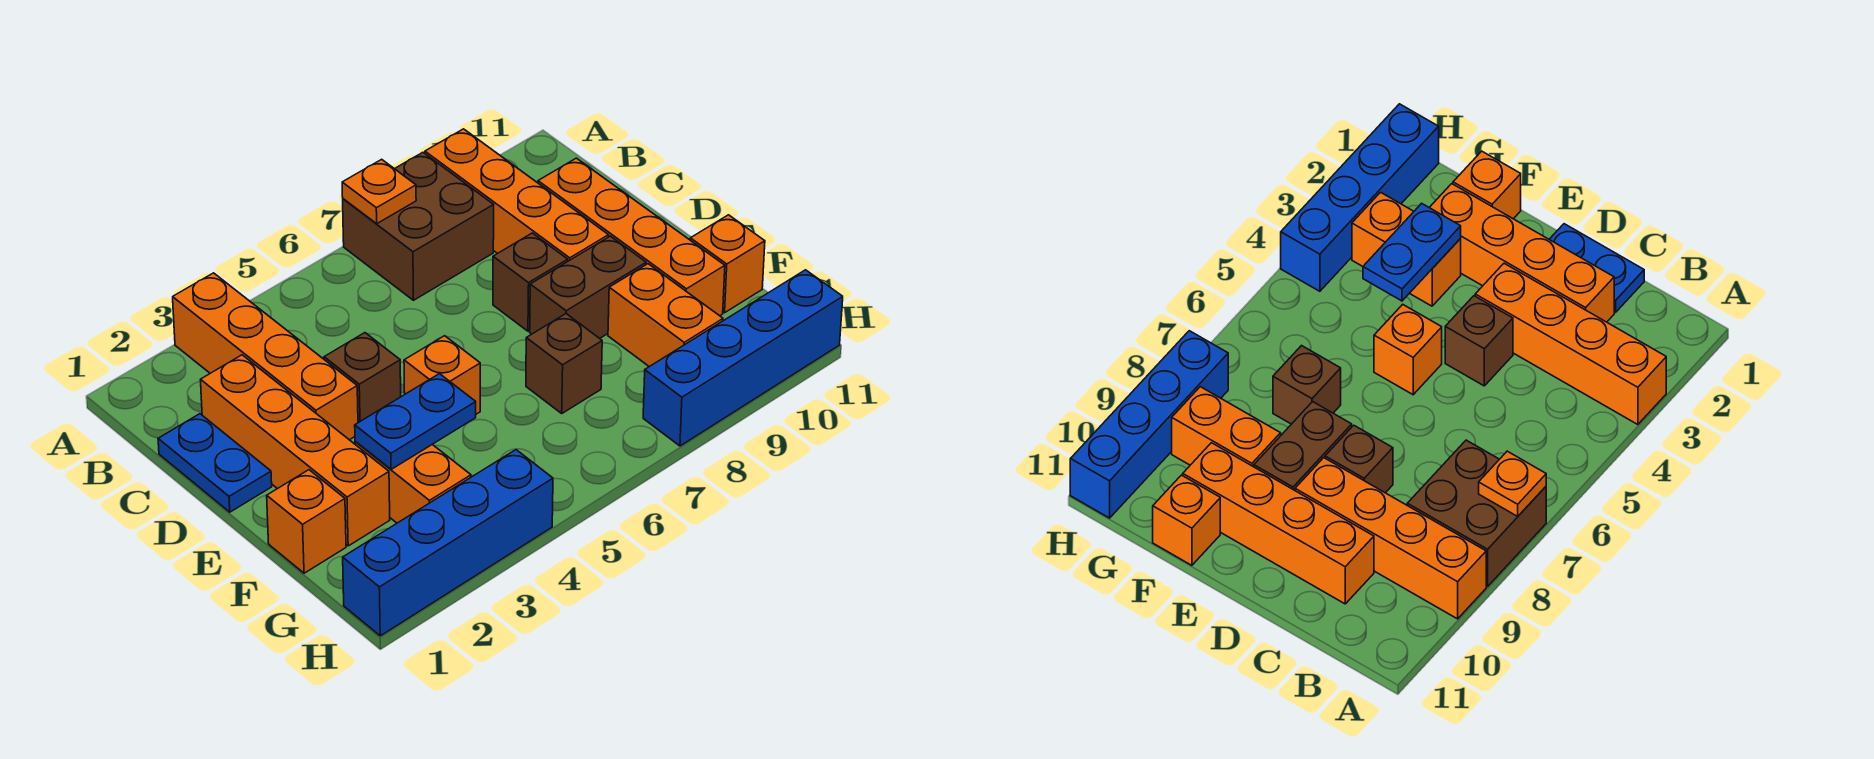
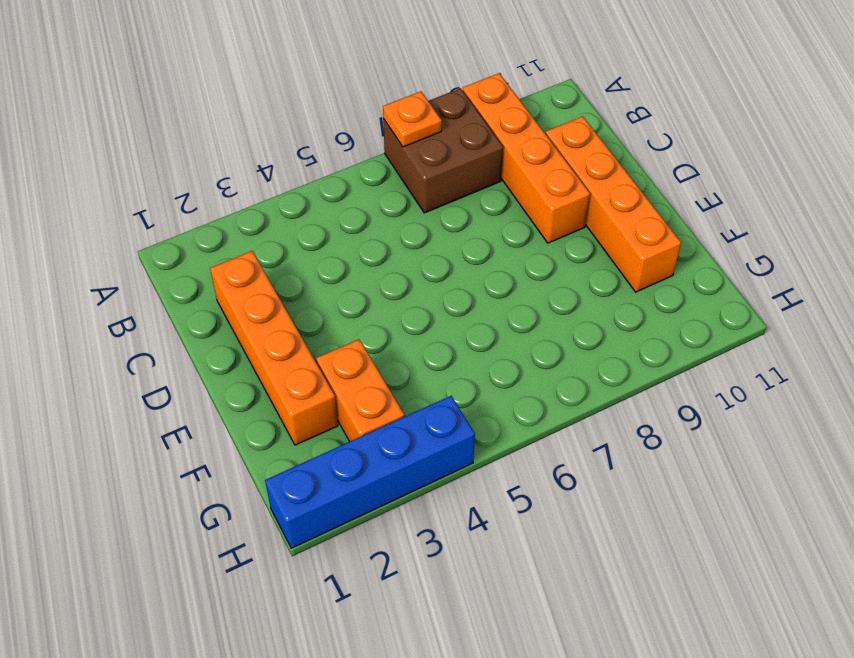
none -> orange 1x4 brick [173,273,358,440]
none -> blue 1x2 plate [158,414,272,512]
none -> brown 1x1 brick [324,333,401,423]

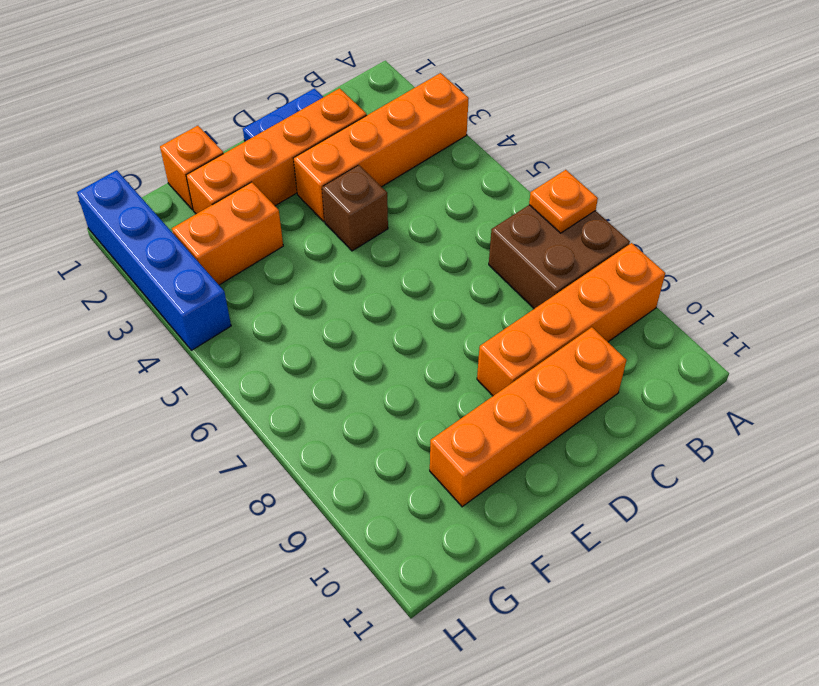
none -> brown 1x1 brick [493,233,568,331]
none -> orange 1x1 brick [404,336,480,414]
none -> brown 1x2 brick [530,236,646,338]

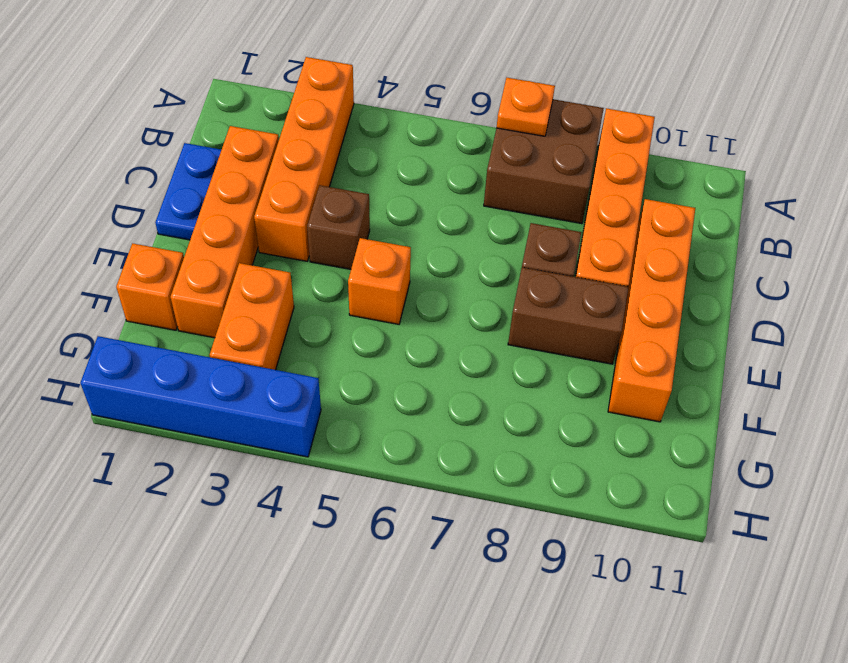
none -> brown 1x1 brick [526,314,602,413]
none -> orange 1x2 brick [608,264,723,367]
none -> orange 1x1 brick [690,215,765,313]

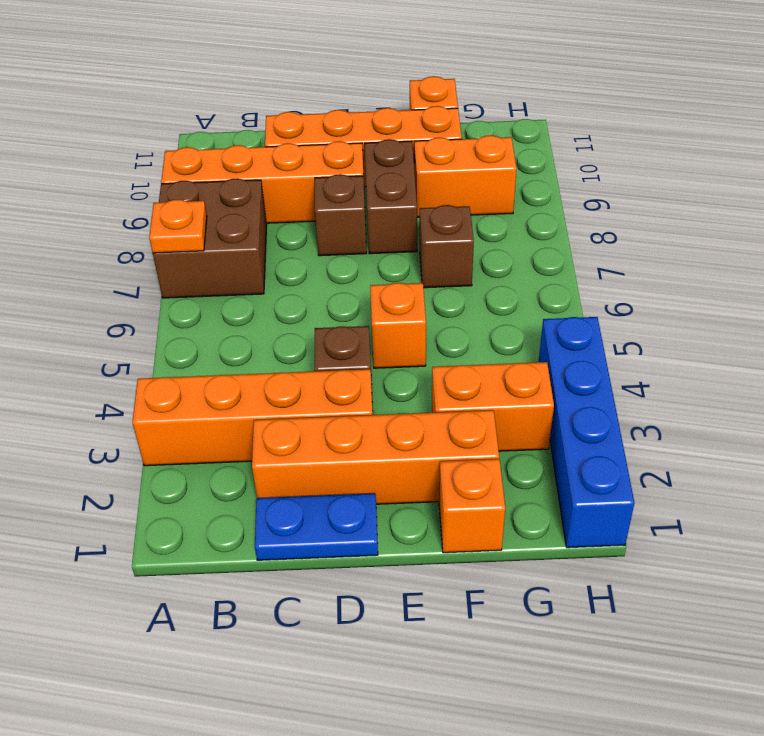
none -> blue 1x4 brick [643,270,843,446]
none -> blue 1x2 plate [355,374,476,469]

